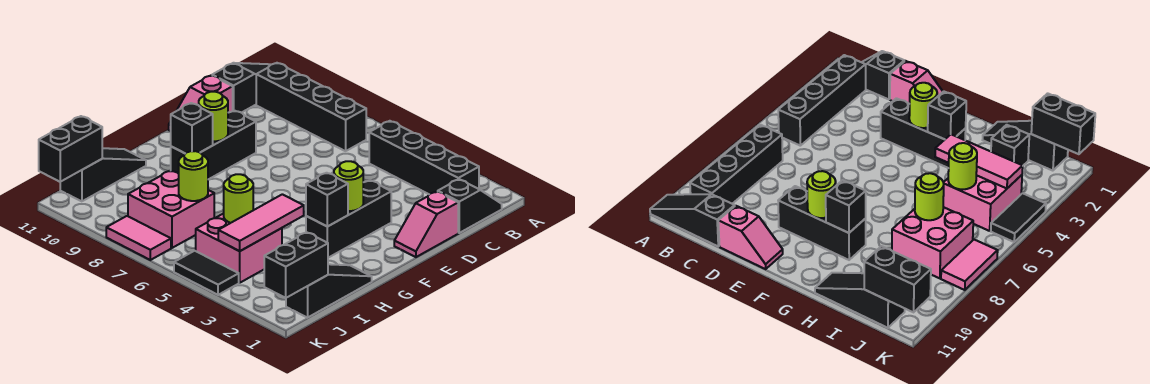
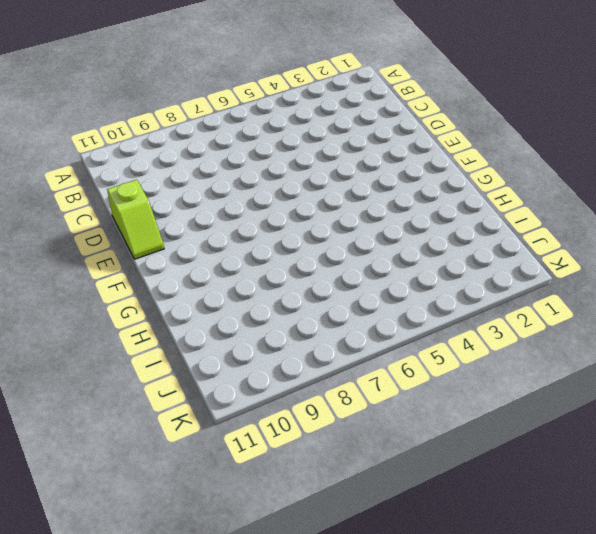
lime 1x2 slope [107,180,164,259] -> pink 1x2 slope [169,75,233,131]
none -> black 1x3 slope [212,63,271,113]
none -> black 1x2 slope [438,179,502,233]
none -> black 1x4 brick [369,121,479,194]

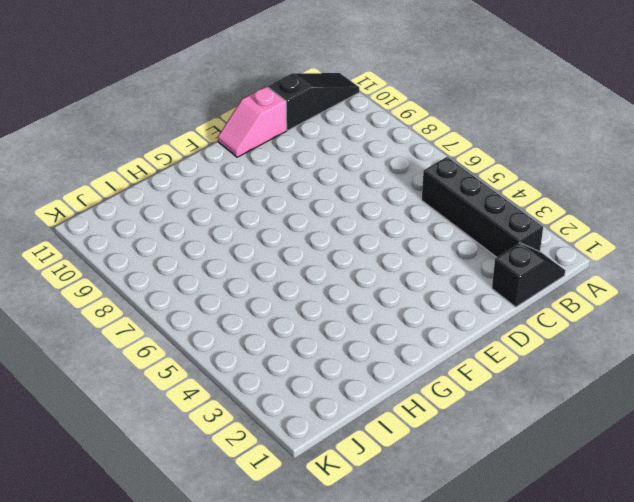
none -> black 1x4 brick [256,63,366,151]
none -> pink 1x2 slope [394,191,458,257]
none -> black 1x3 brick [306,180,391,258]

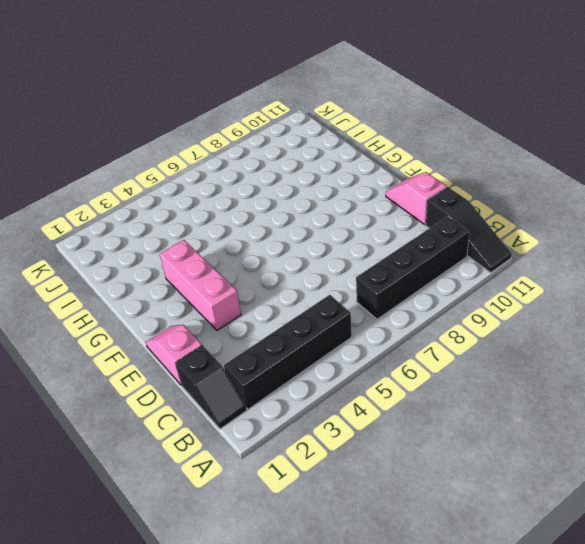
pink 1x3 brick [159,240,241,330] -> black 1x3 brick [306,180,391,258]
none -> black 1x3 brick [171,111,256,179]
none -> black 1x3 slope [286,264,372,318]
none -> black 1x3 slope [60,148,146,201]

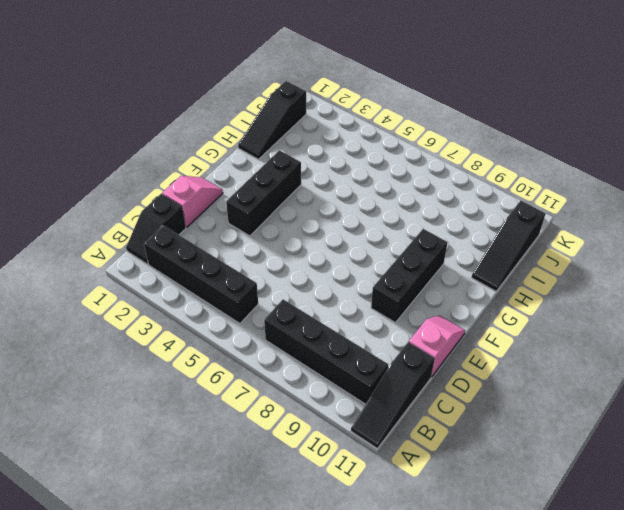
none -> black 1x1 brick [991,125,1029,166]
none -> pink 2x2 brick [196,213,282,283]
none -> pink 2x2 brick [128,171,214,248]

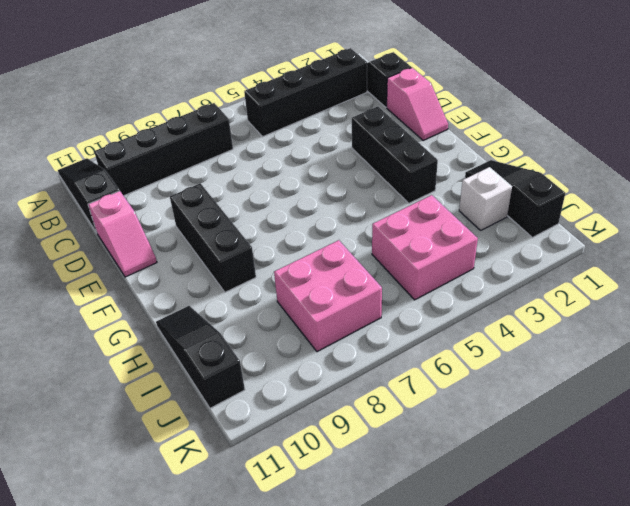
white 1x1 brick [459,167,512,230] -> black 1x1 brick [991,125,1029,166]
none -> black 1x2 tile [174,251,239,295]
none -> pink 1x2 tile [106,216,171,260]
none -> lime 1x1 round brick [334,161,363,211]

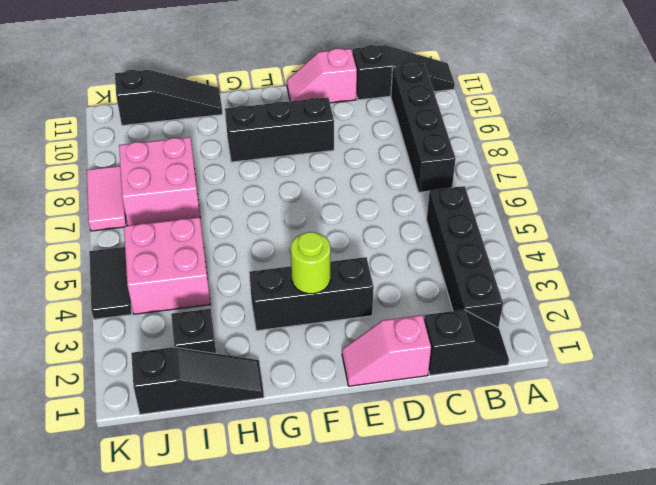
none -> lime 1x1 round brick [199,92,228,141]
none -> black 1x1 brick [306,173,348,227]
none -> black 1x1 brick [171,103,213,154]

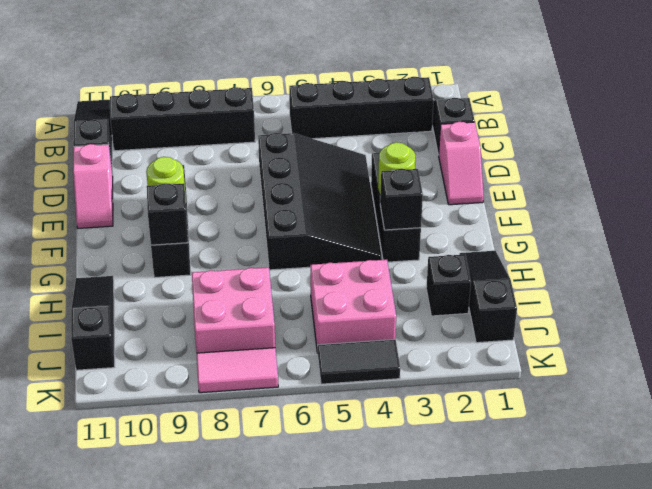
black 3x4 slope [258,133,382,270] -> none
none -> pink 1x3 tile [218,194,304,251]
none -> lime 1x1 round brick [224,174,253,223]
none -> lime 1x1 round brick [179,151,208,201]

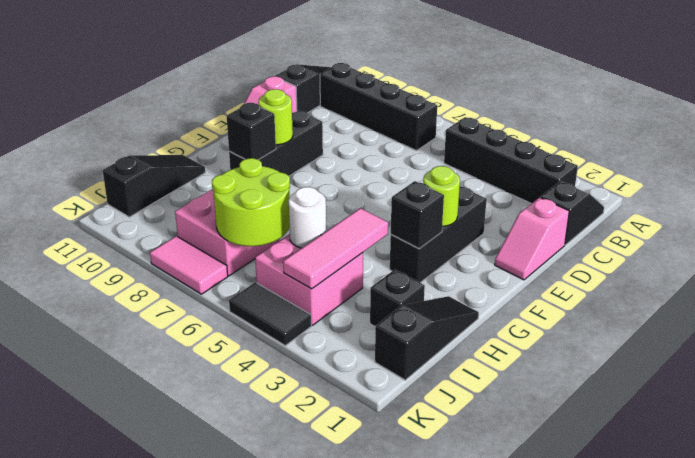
white 1x1 round brick [289,187,326,248] -> lime 1x1 round brick [224,174,253,223]
lime 2x2 round brick [212,158,290,246] -> lime 1x1 round brick [179,151,208,201]
none -> black 1x2 brick [264,232,328,298]
none -> black 1x2 brick [39,116,102,182]

